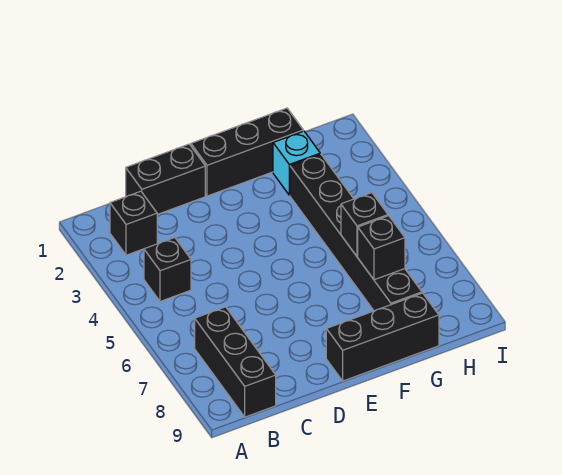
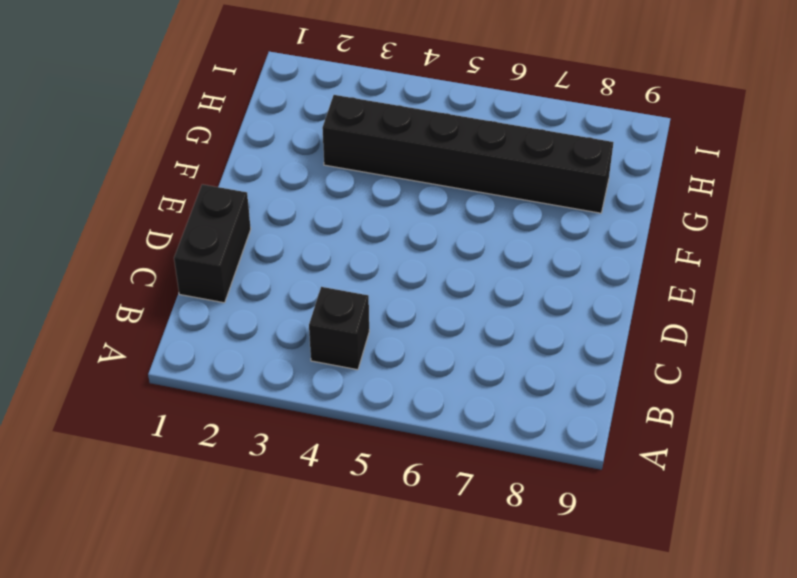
none -> black 1x1 brick [110,191,157,255]
none -> black 1x3 brick [195,307,276,417]

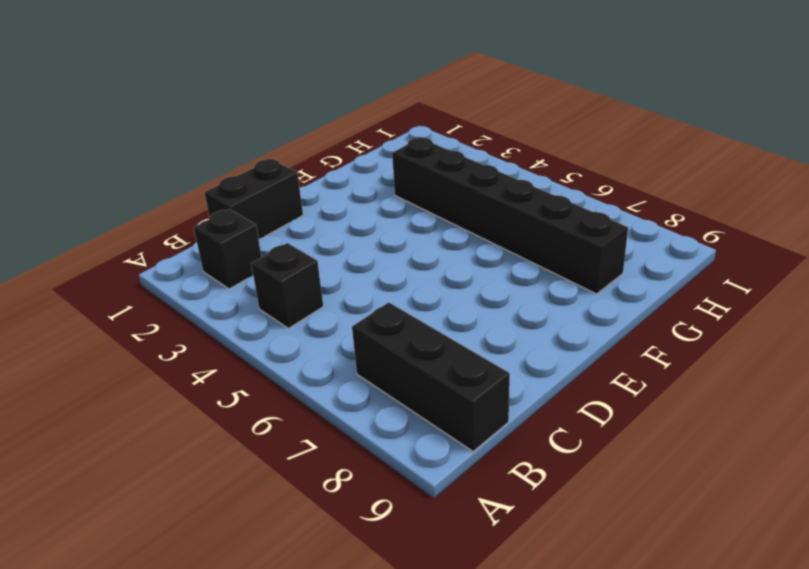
none -> black 1x3 brick [191,108,303,196]
none -> black 1x3 brick [326,293,439,381]

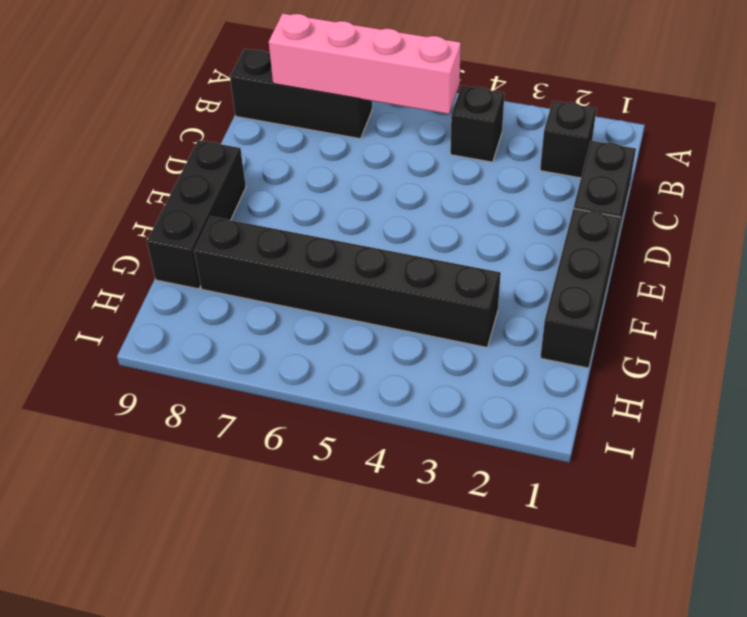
pink 1x4 brick [269,13,461,114] -> none
none -> cyan 1x1 brick [273,131,320,195]
none -> black 1x1 brick [341,193,388,257]

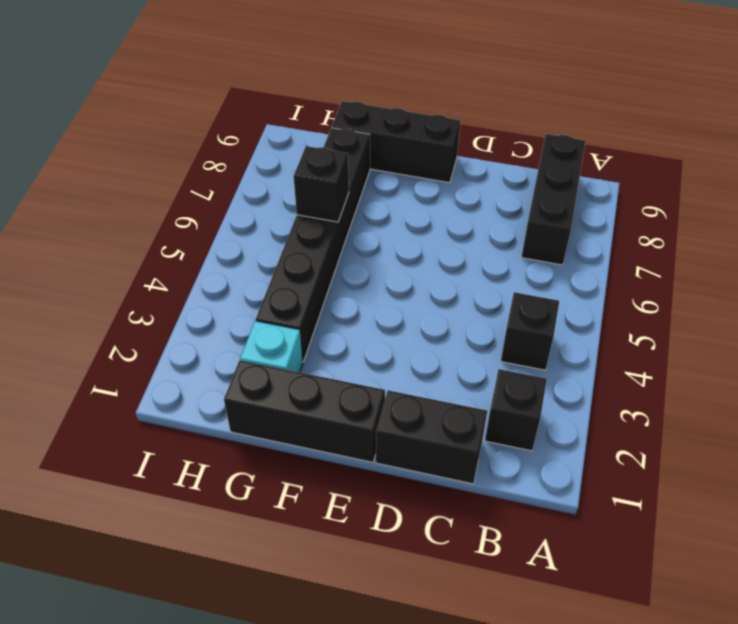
none -> black 1x1 brick [358,216,405,280]

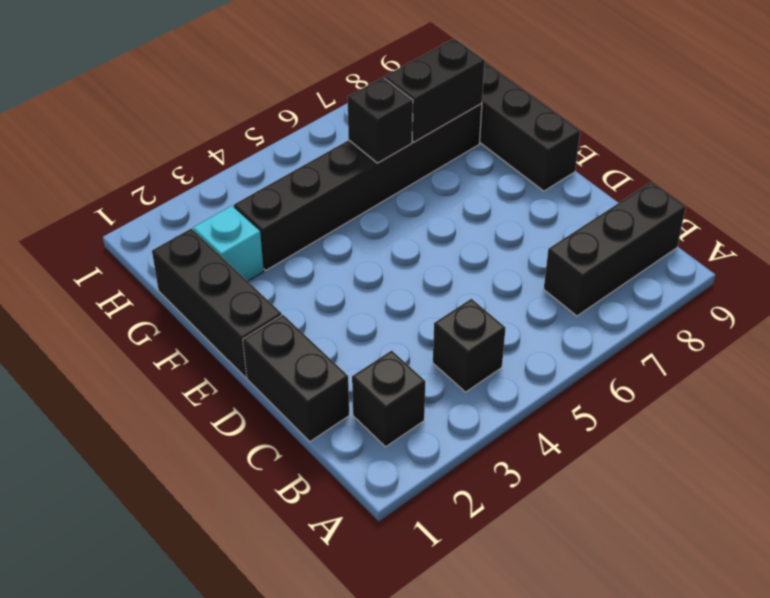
black 1x2 brick [385,38,485,142] -> black 1x1 brick [358,216,405,280]

